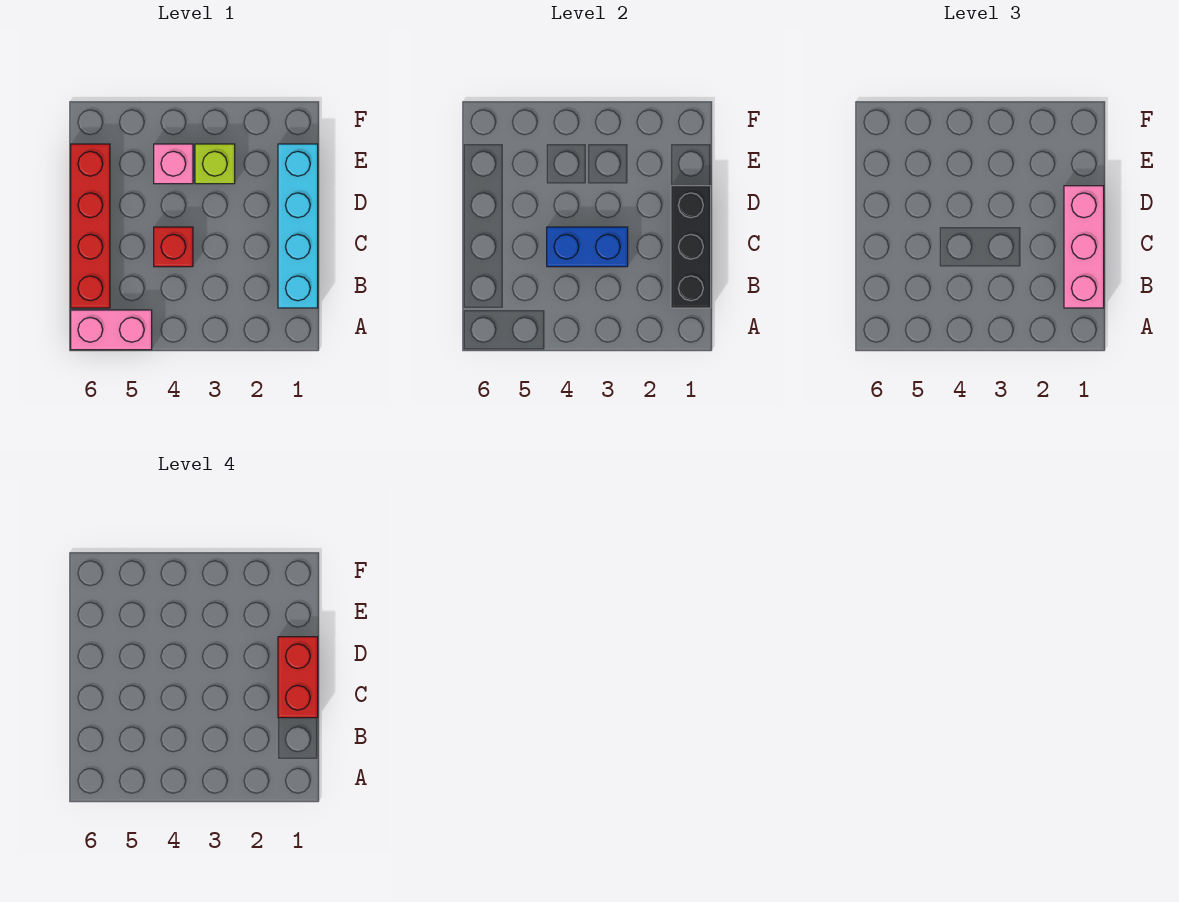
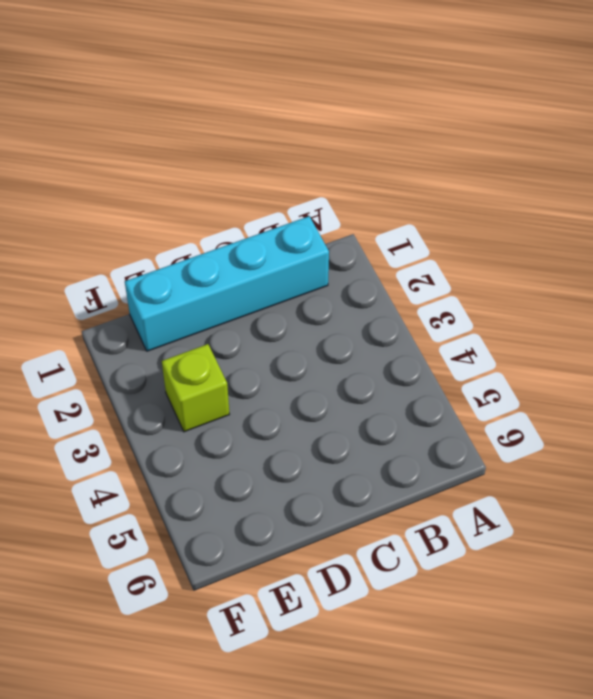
none -> pink 1x2 brick [71,310,152,350]
none -> red 1x4 brick [71,144,110,308]

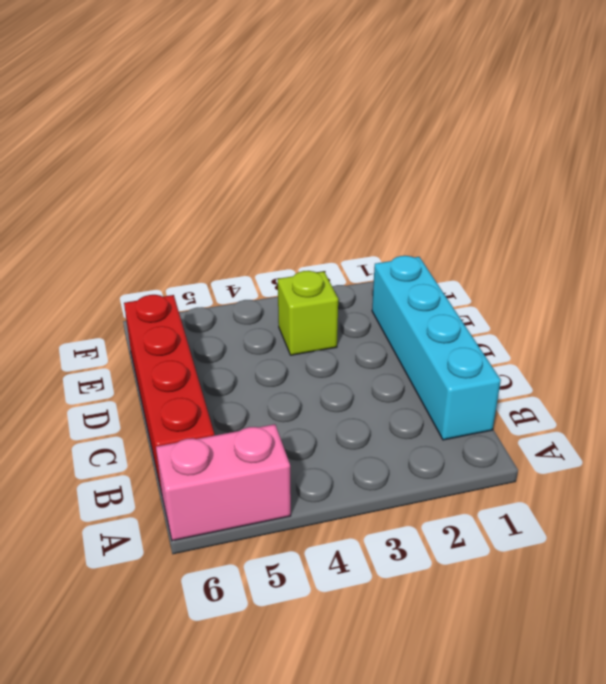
none -> red 1x1 brick [154,227,193,267]
none -> pink 1x1 brick [154,144,193,184]

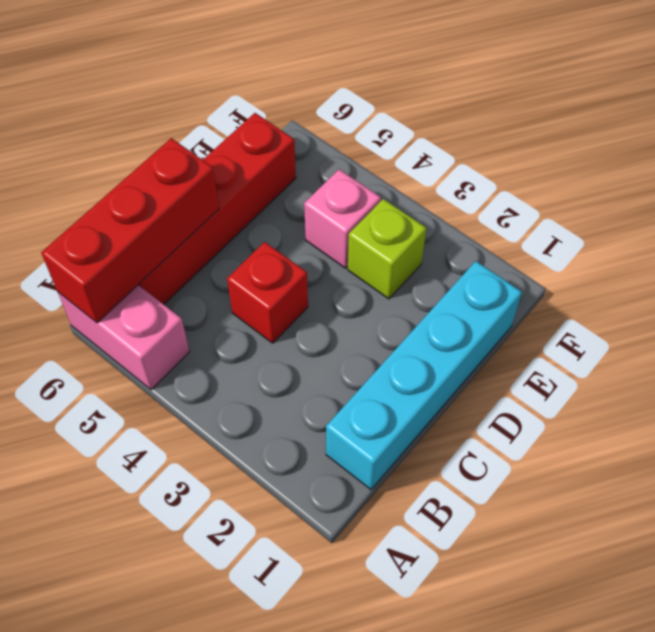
red 1x3 brick [41,138,219,323] -> none
none -> black 1x3 brick [671,186,711,308]
none -> blue 1x2 brick [547,227,628,267]

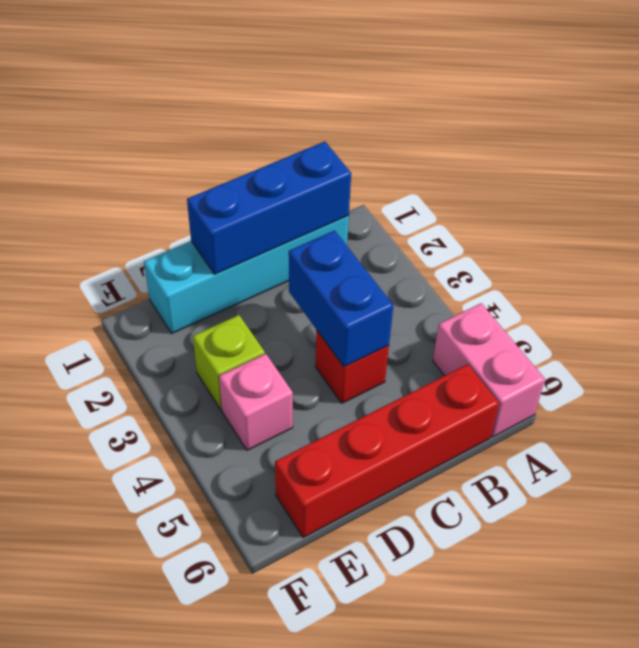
blue 1x3 brick [187,142,351,274] -> black 1x3 brick [671,186,711,308]
none -> pink 1x3 brick [1064,186,1104,308]
none -> red 1x2 brick [278,637,318,718]

